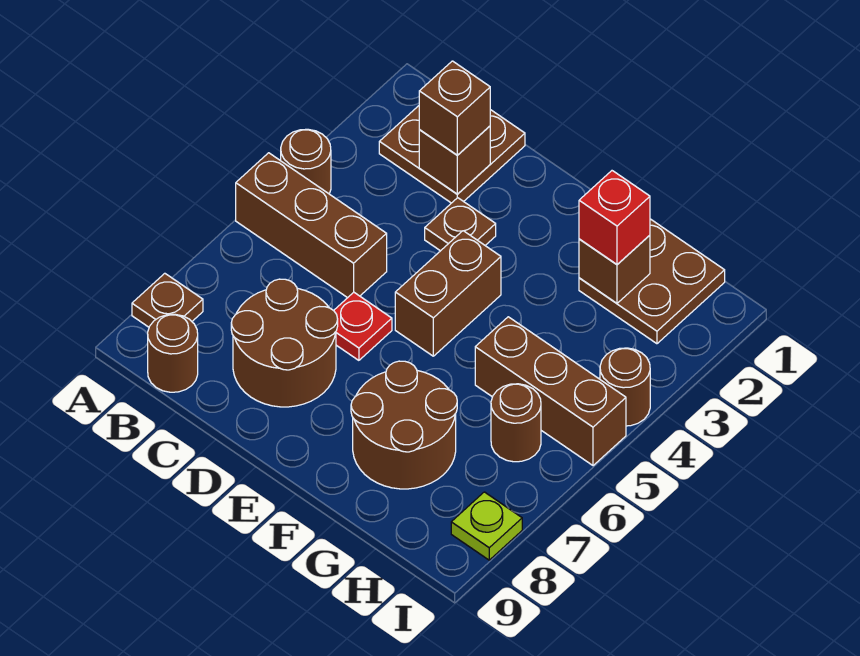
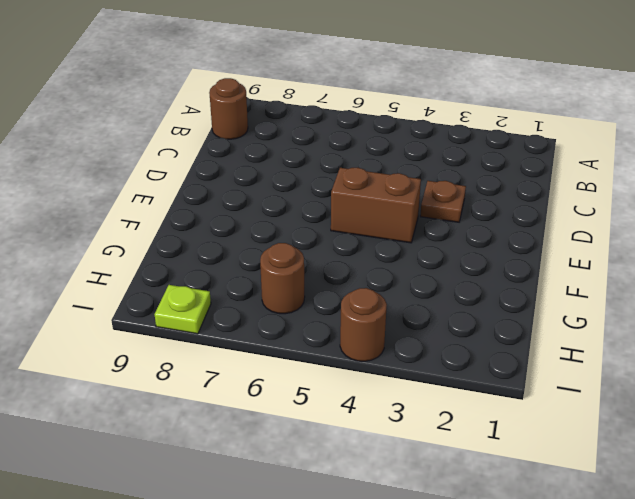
none -> brown 1x1 round brick [281,129,331,194]
none -> brown 1x3 brick [236,153,387,298]
none -> brown 1x1 plate [132,273,203,327]

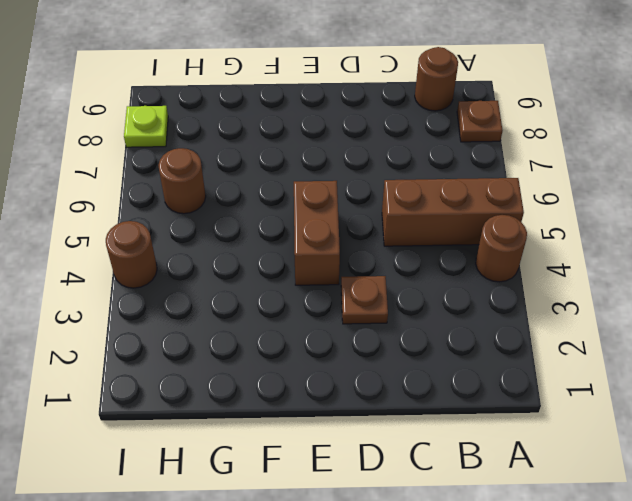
none -> brown 2x2 plate [379,106,525,203]
none -> brown 2x2 round brick [231,279,338,407]
none -> red 1x1 plate [334,292,392,360]

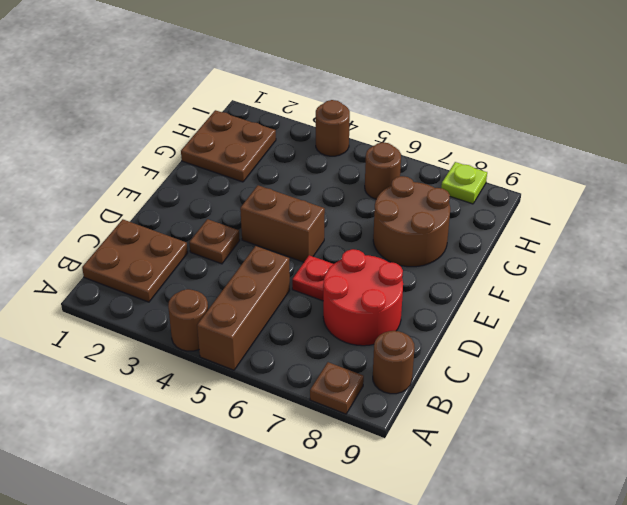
red 2x2 round brick [323,249,403,346] -> brown 2x2 round brick [231,279,338,407]
none -> brown 1x3 brick [475,317,626,466]
none -> brown 1x1 brick [419,126,490,194]
none -> brown 1x1 brick [579,235,650,303]

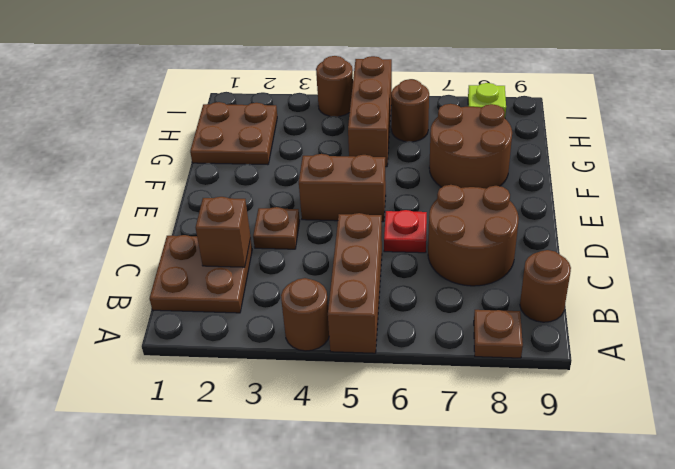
none -> brown 1x1 brick [579,235,650,303]
none -> brown 1x1 brick [419,61,490,155]
none -> red 1x1 brick [579,171,650,264]

